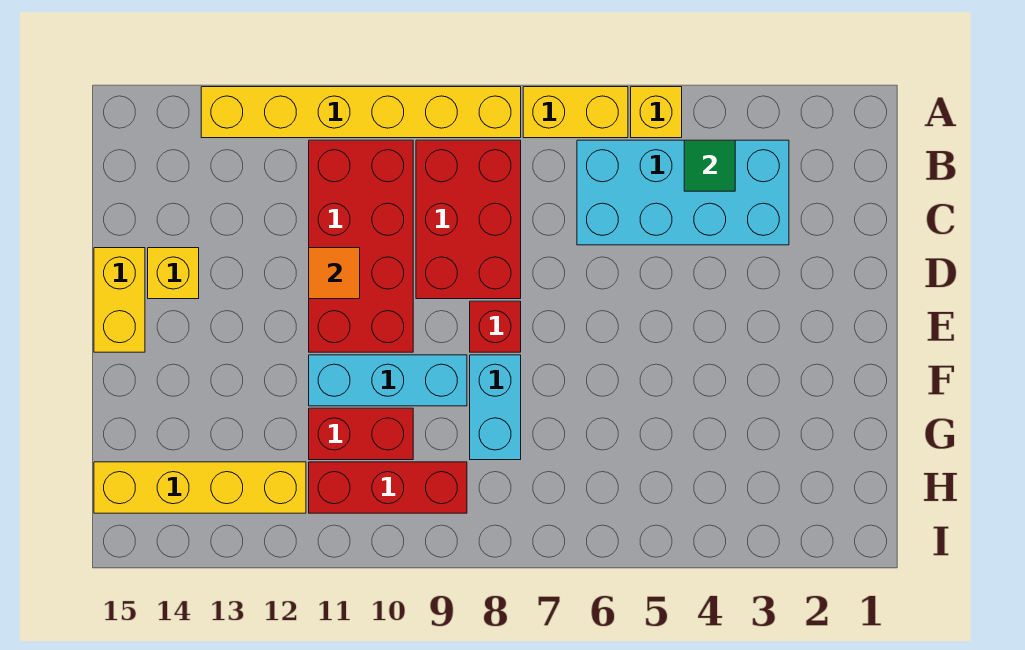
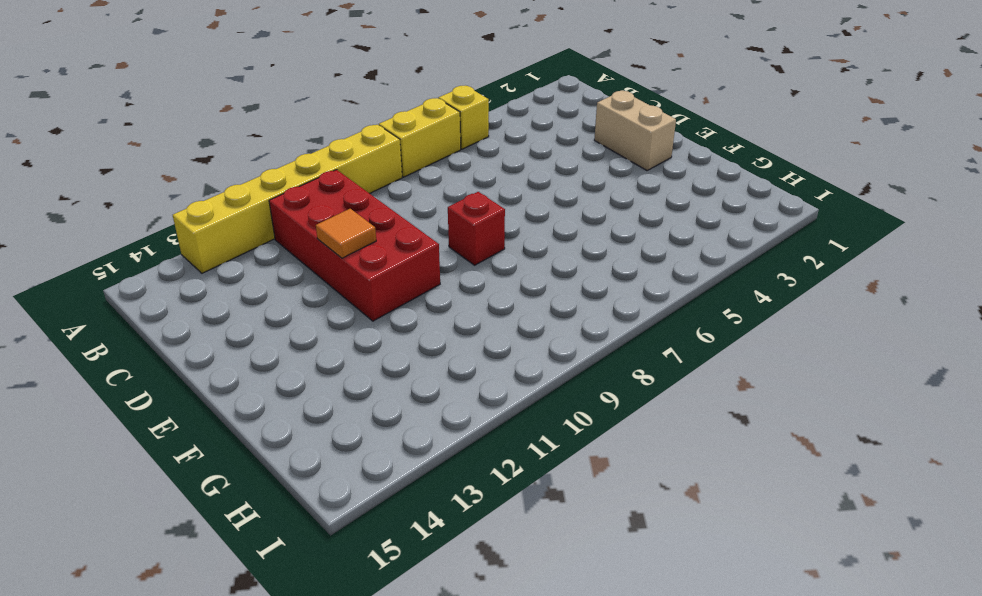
tan 1x2 brick [594,91,676,170] -> none
none -> cyan 2x4 brick [577,140,789,245]
none -> red 2x3 brick [416,140,521,299]
none -> yellow 1x1 brick [148,248,199,299]

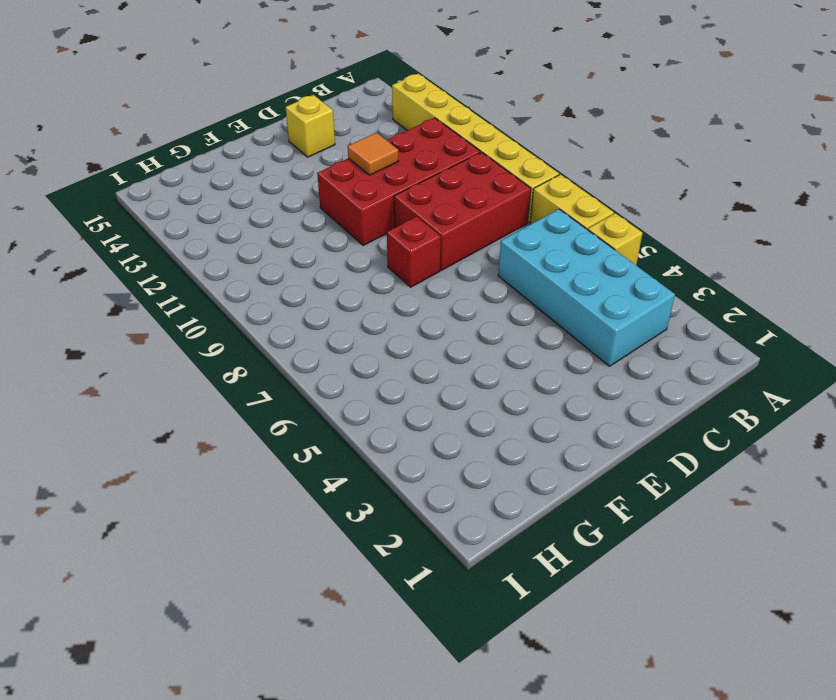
none -> yellow 1x2 brick [94,248,145,352]
none -> cyan 1x2 brick [470,355,521,460]
none -> cyan 1x3 brick [309,355,467,406]

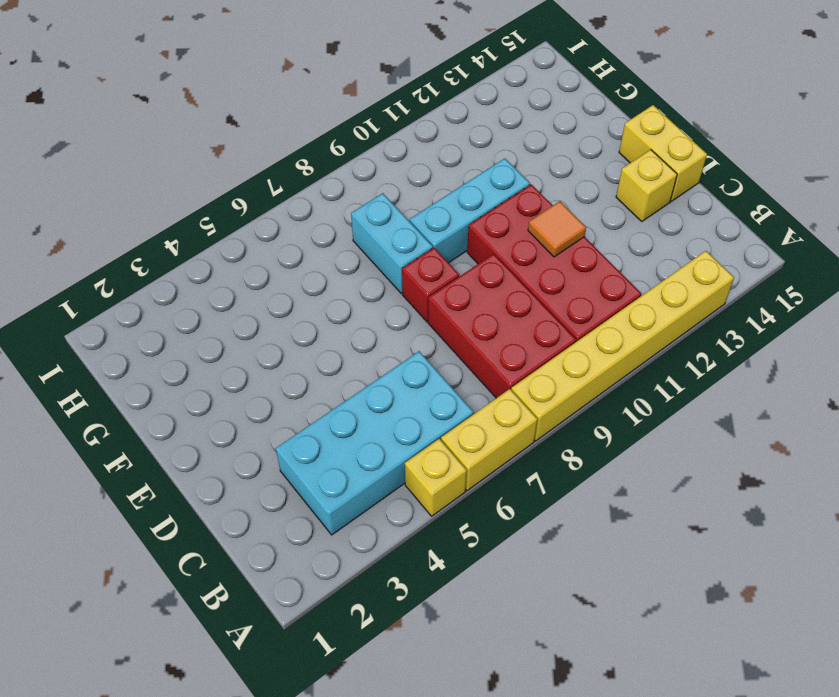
none -> red 1x2 brick [309,408,413,460]
none -> red 1x3 brick [309,462,467,513]
none -> yellow 1x4 brick [94,462,306,513]

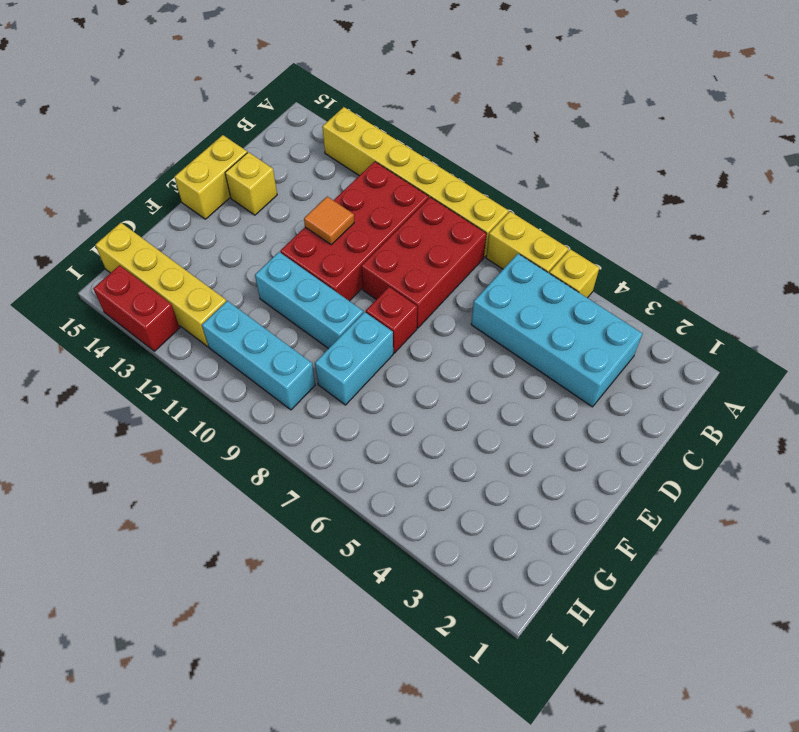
cyan 1x3 brick [202,301,315,410] -> red 1x3 brick [309,462,467,513]
red 1x2 brick [93,265,180,351] -> red 1x2 brick moved to [309,408,413,460]
none -> green 1x1 tile [684,140,735,191]

